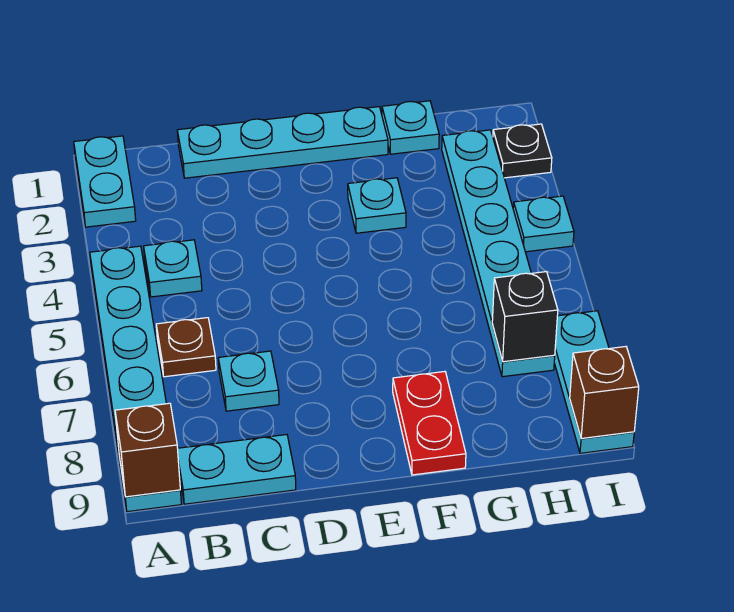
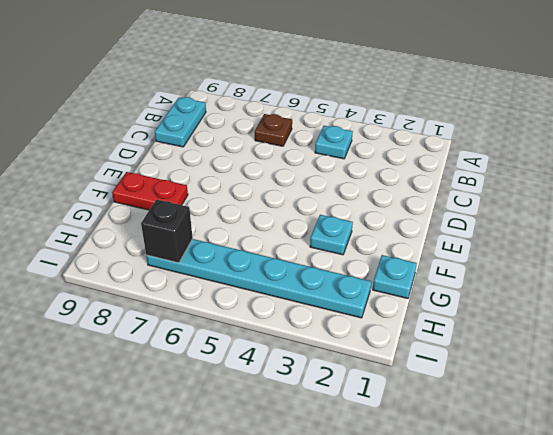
none -> cyan 1x2 plate [74,136,136,227]
none -> cyan 1x6 plate [90,246,181,512]
none -> cyan 1x4 plate [177,107,388,178]

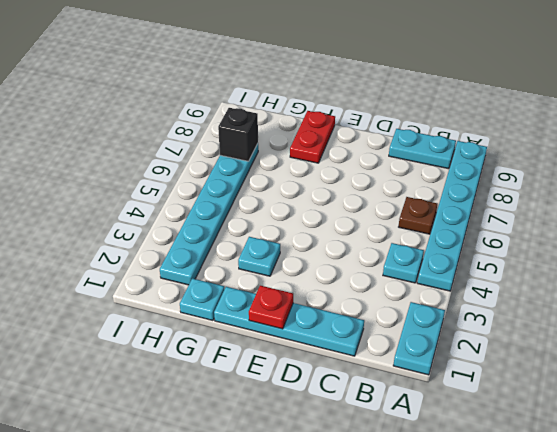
red 1x1 plate [249,286,293,329] -> none
none -> cyan 1x1 plate [218,351,279,411]
none -> black 1x1 plate [493,124,552,178]
none -> cyan 1x1 plate [513,196,574,252]

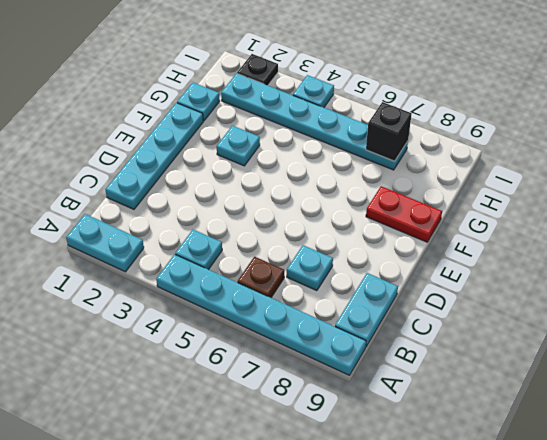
none -> cyan 1x3 plate [554,311,634,453]
none -> brown 1x1 brick [115,403,180,497]
none -> brown 1x1 brick [570,347,639,438]

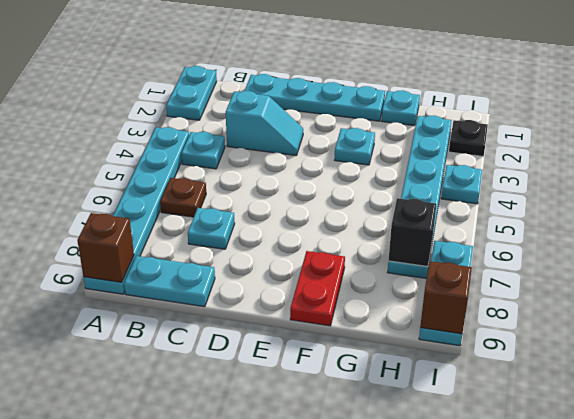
cyan 1x2 slope [226,91,303,155] -> none

